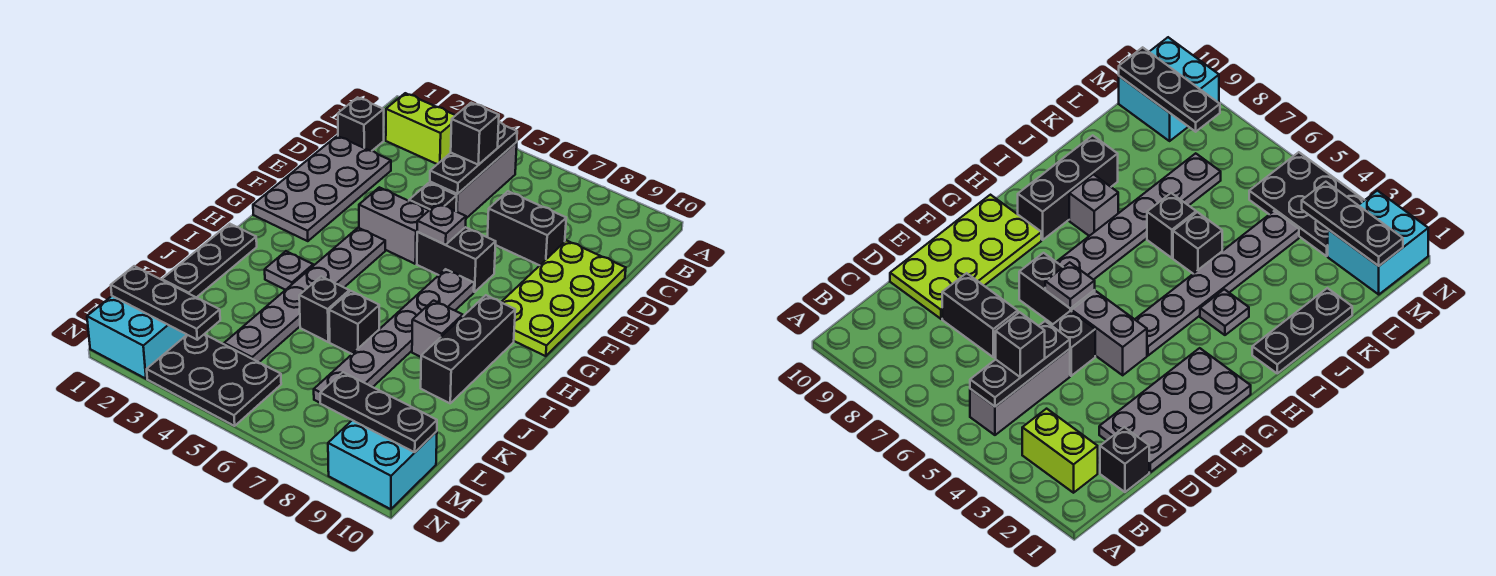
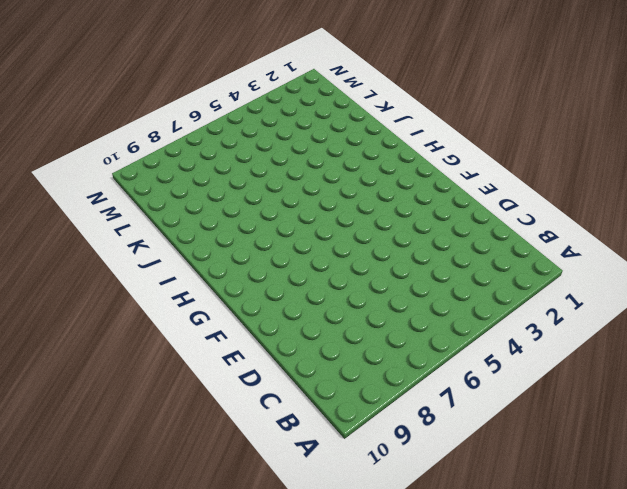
none -> lime 1x2 brick [386,93,456,164]
none -> grey 1x3 brick [430,142,517,218]
none -> black 1x1 brick [338,97,384,151]

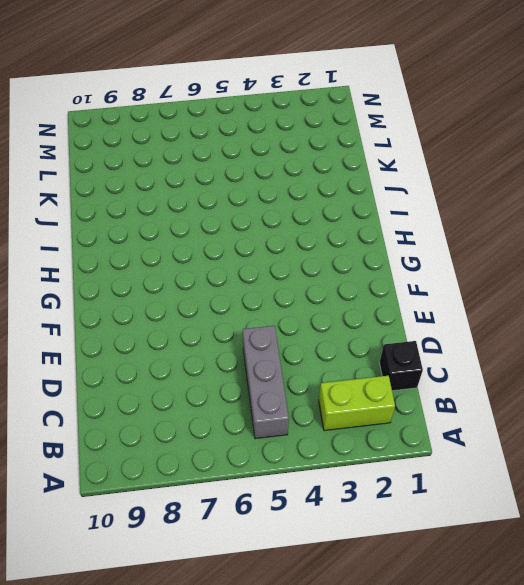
none -> grey 2x4 plate [253,136,391,241]
none -> black 1x2 brick [488,191,566,265]
none -> lime 2x4 plate [501,241,626,356]

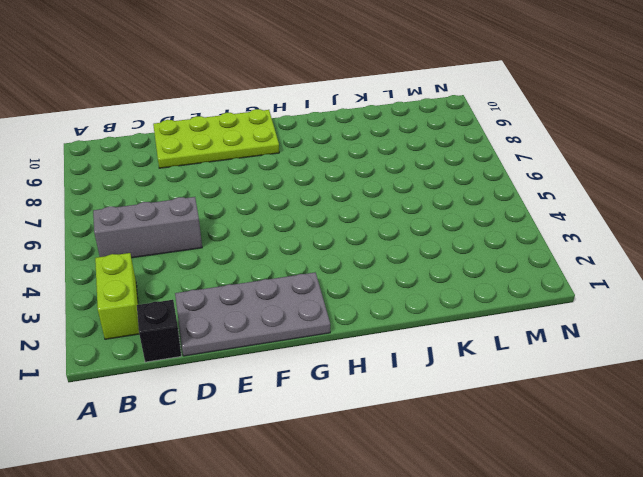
none -> black 1x2 brick [488,191,566,265]
none -> black 1x1 brick [409,183,457,211]
none -> grey 1x2 brick [359,187,429,264]

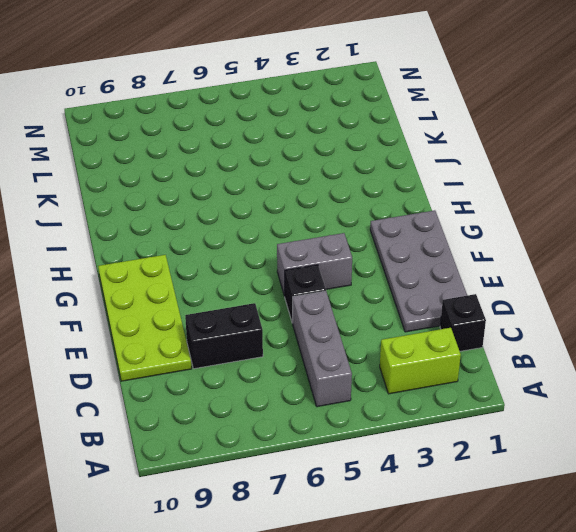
none -> black 1x2 brick [417,227,496,292]
none -> grey 1x6 plate [224,228,385,362]
none -> grey 1x6 plate [314,269,474,403]

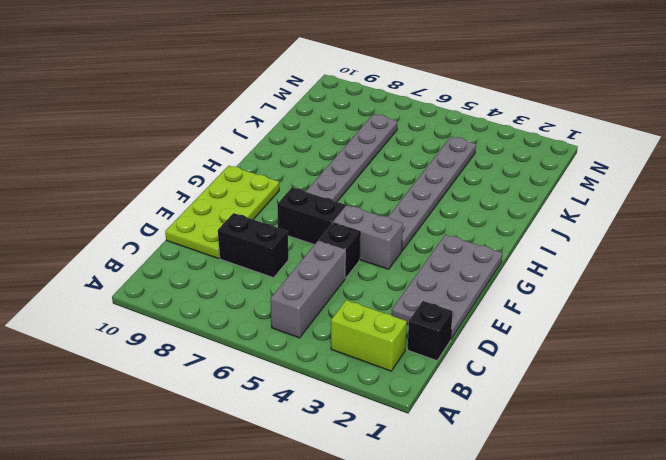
none -> black 1x3 brick [421,295,515,403]
none -> black 1x3 plate [162,224,257,297]
none -> grey 1x1 plate [265,251,313,290]

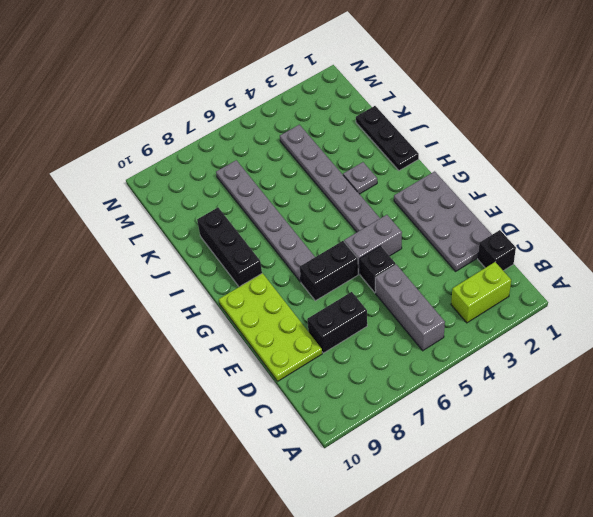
none -> grey 1x1 brick [412,301,463,357]
none -> black 1x1 brick [299,277,349,342]
none -> black 1x1 brick [329,291,379,354]

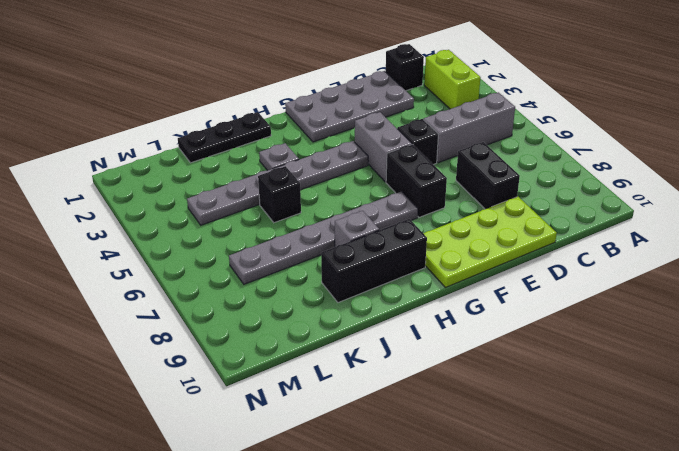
none -> black 1x1 brick [329,291,379,354]
none -> cyan 2x2 brick [87,296,187,379]
none -> black 2x3 plate [147,334,281,426]

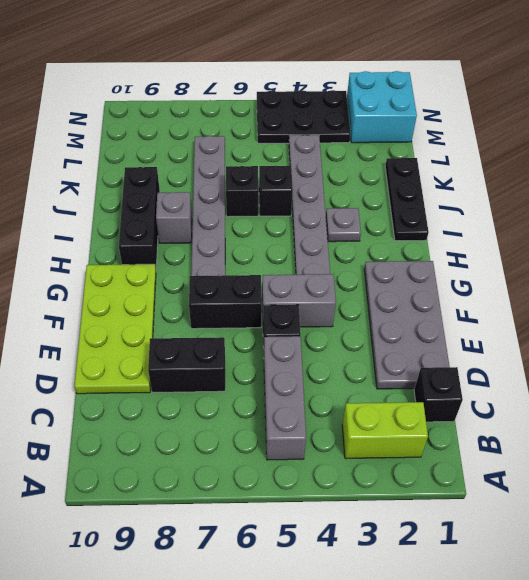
none -> cyan 2x2 brick [328,420,437,509]
none -> black 1x3 plate [430,122,517,194]
none -> grey 1x1 plate [417,203,466,245]

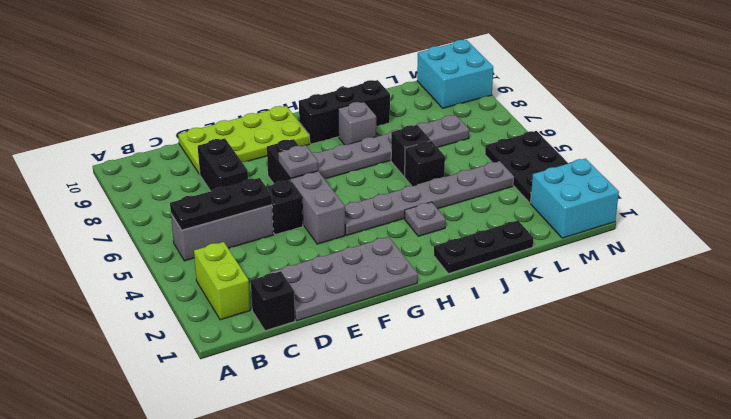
none -> black 1x3 plate [111,266,220,340]
none -> black 1x3 plate [320,372,437,452]
none -> black 1x1 brick [451,103,499,165]

